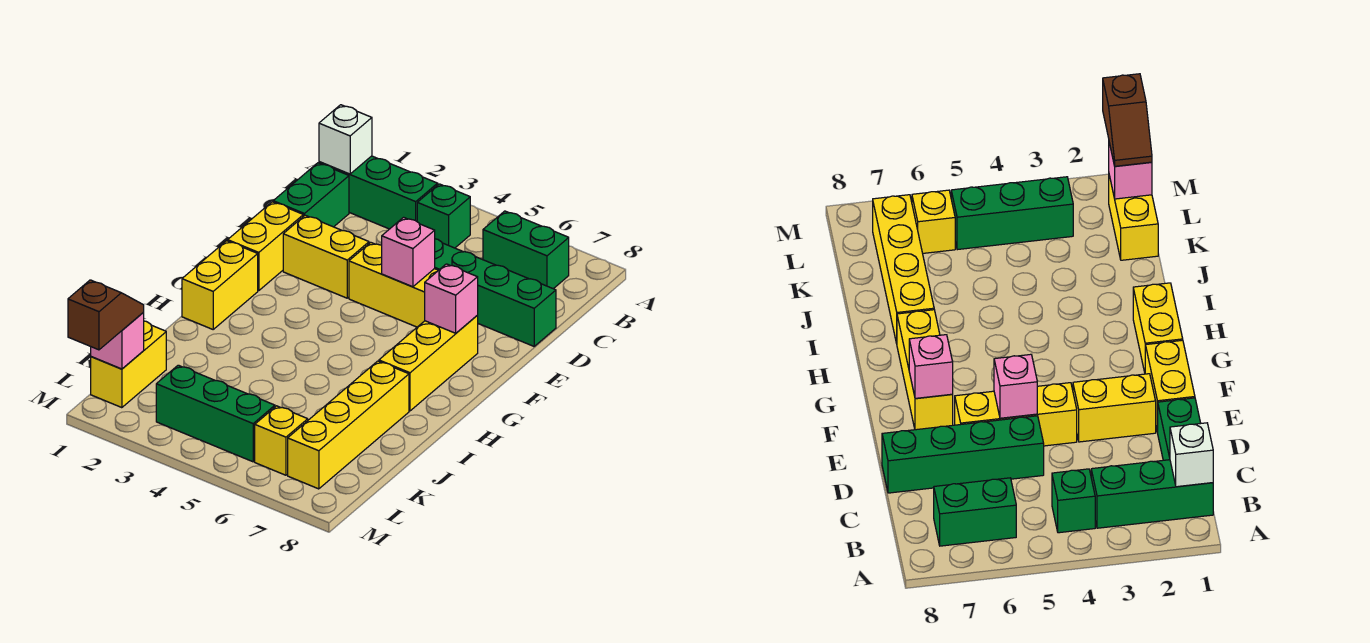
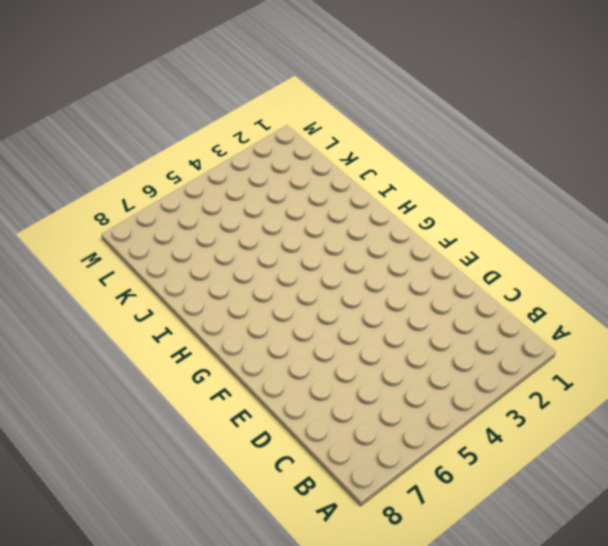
none -> green 1x3 brick [319,156,438,229]
none -> green 1x1 brick [417,184,470,248]
none -> green 1x2 brick [483,211,569,289]

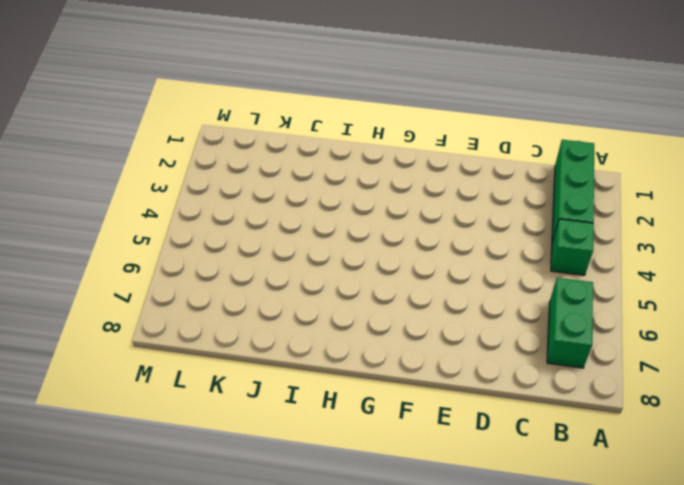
none -> green 1x2 brick [273,163,349,227]
none -> green 1x4 brick [435,239,556,346]
none -> yellow 1x2 brick [228,202,303,291]

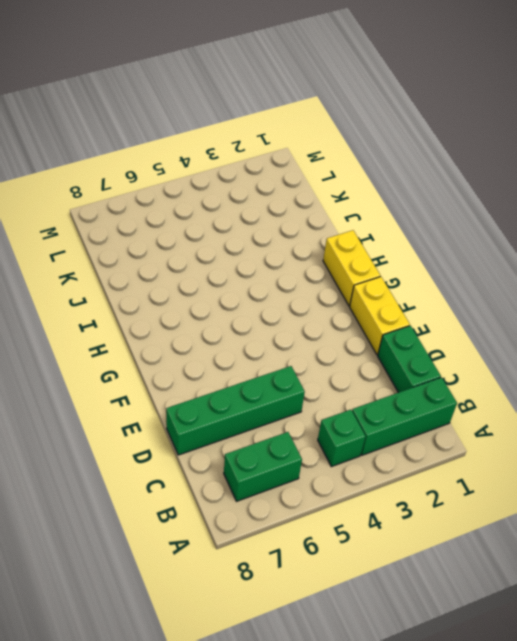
none -> yellow 1x2 brick [283,215,369,298]
none -> yellow 1x3 brick [349,242,438,327]
none -> yellow 1x3 brick [379,316,478,411]

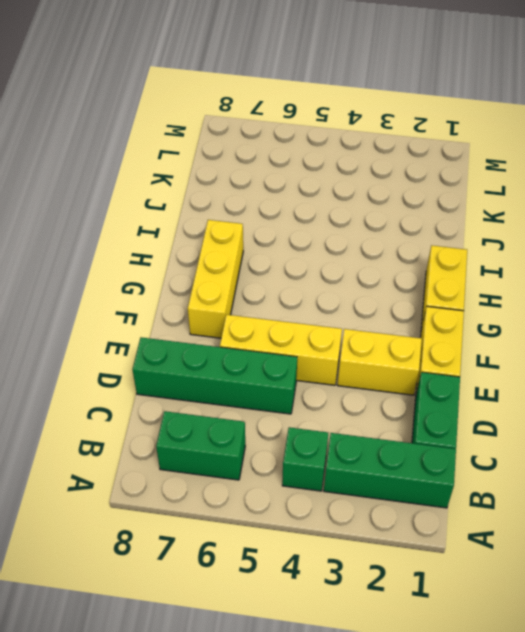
none -> yellow 1x4 brick [288,361,409,489]
none -> yellow 1x2 brick [91,321,166,408]
none -> green 1x3 brick [156,365,275,462]

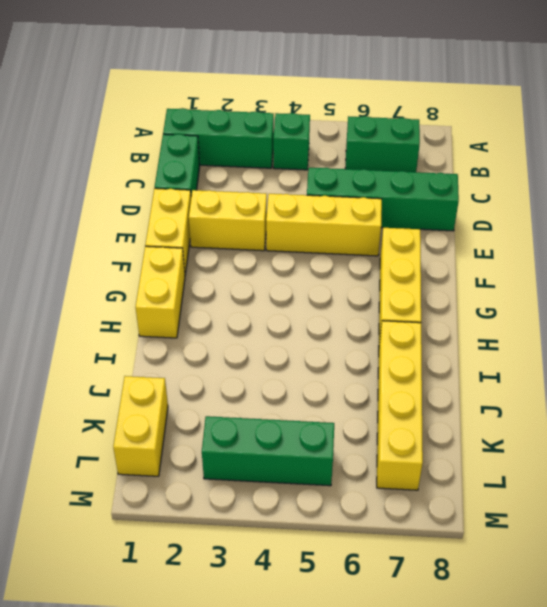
none -> yellow 1x1 brick [255,406,308,475]
none -> white 1x1 brick [319,105,372,174]
none -> pink 1x1 brick [382,217,435,287]

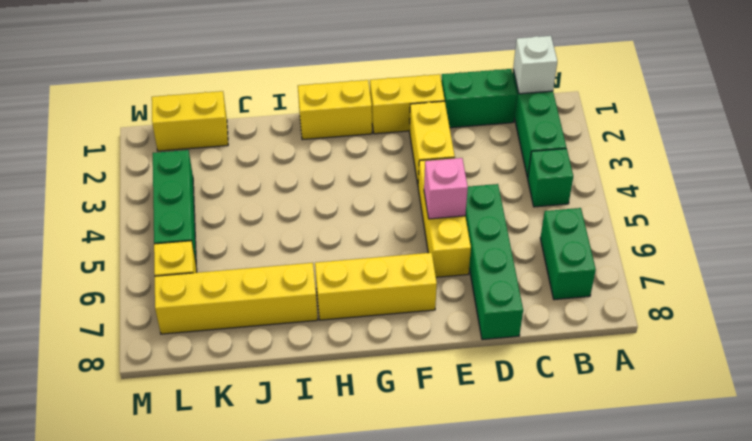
none -> pink 1x1 brick [425,264,478,333]
none -> pink 1x1 brick [91,313,144,369]
none -> brown 1x2 slope [68,280,144,350]

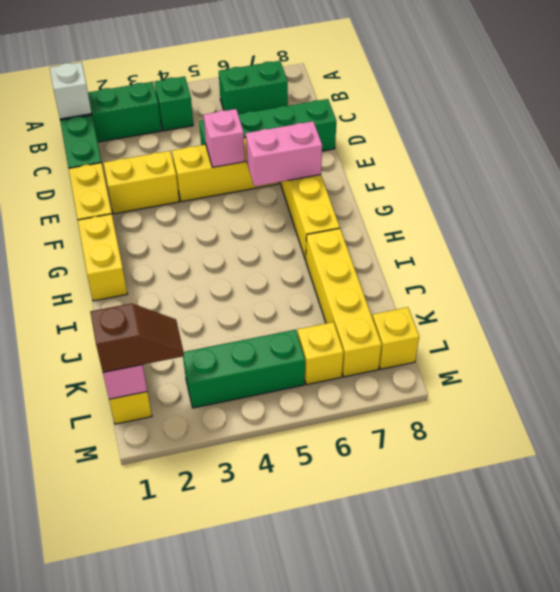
pink 1x2 brick [246,121,322,187] -> pink 1x1 brick [425,264,478,333]
brown 1x2 slope [90,303,184,372] -> brown 1x2 slope turned to [68,280,144,350]
yellow 1x1 brick [373,307,419,369] -> none

